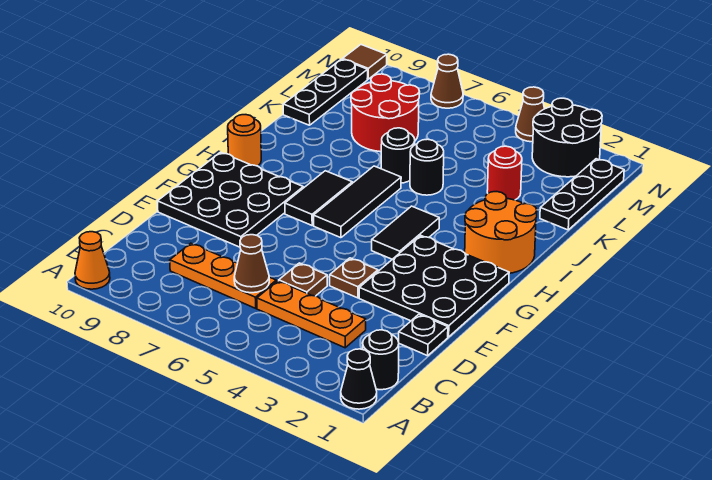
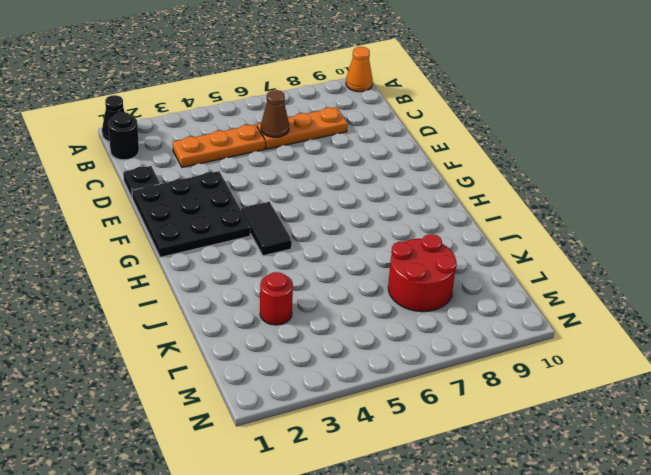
none -> brown 1x1 plate [279,263,327,296]
none -> brown 1x1 plate [330,258,378,298]
none -> black 3x3 plate [157,152,303,247]

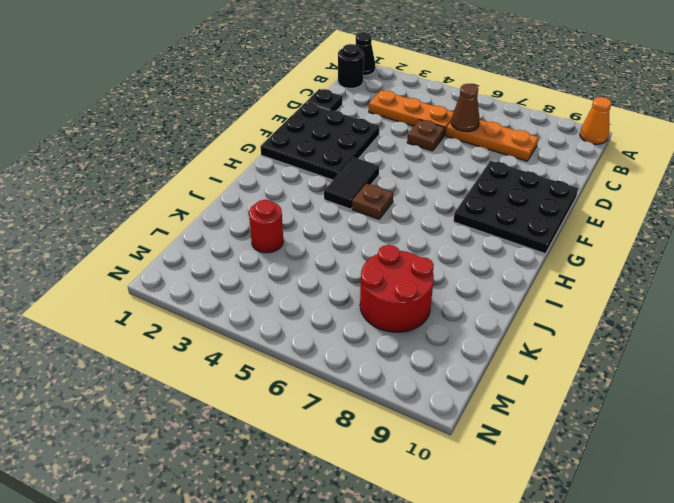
brown 1x1 plate [352,183,393,219] -> brown 1x1 plate moved to [330,258,378,298]
none -> black 1x3 tile [313,166,401,238]
none -> black 1x2 tile [285,171,352,225]
none -> orange 2x2 round brick [465,192,537,273]

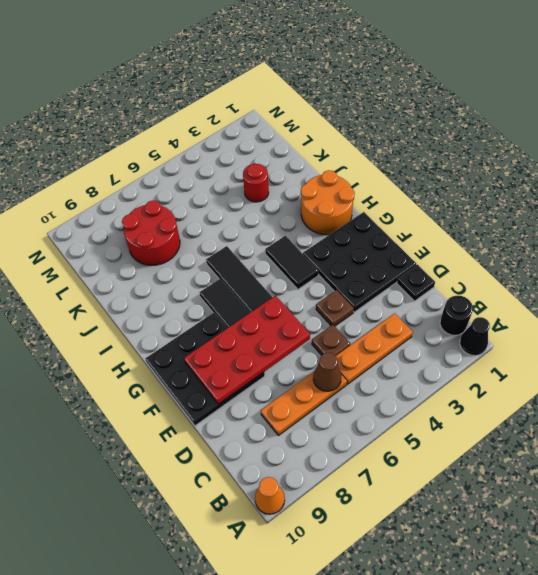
red 2x4 plate [184,295,310,404] -> none
none -> orange 1x1 round brick [228,115,261,166]
none -> black 1x1 round brick [410,139,444,195]
none -> black 1x1 round brick [381,128,415,183]

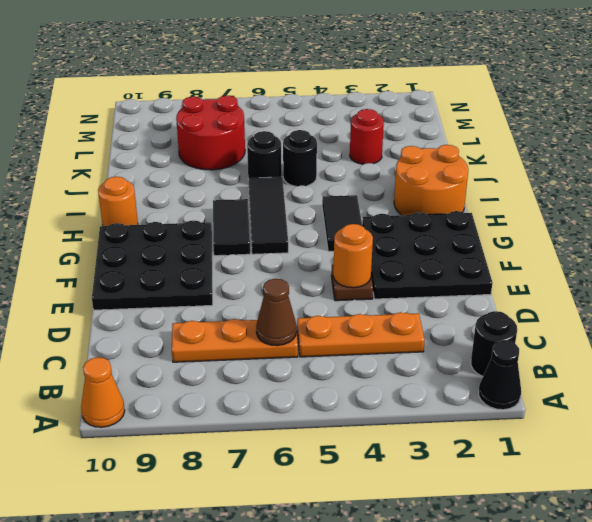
orange 1x1 round brick [333,224,373,288] -> none
none -> black 1x1 plate [399,314,448,356]
none -> brown 1x1 plate [279,263,327,296]
none -> black 1x3 plate [540,159,624,230]

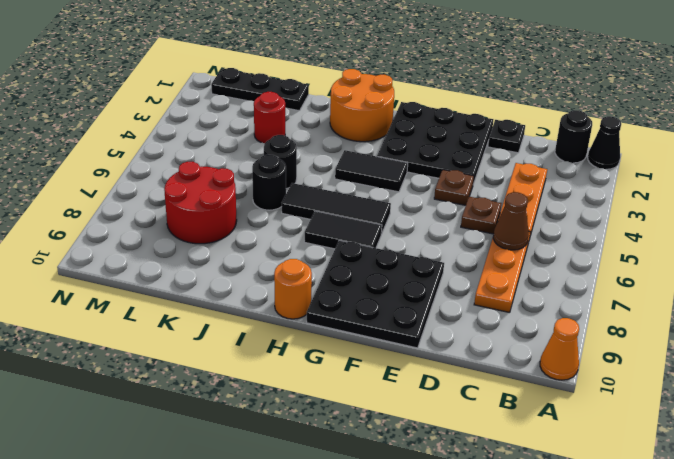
none -> black 1x3 plate [283,59,368,125]
none -> black 2x2 round brick [532,98,602,177]
none -> brown 1x1 cone [516,87,544,142]

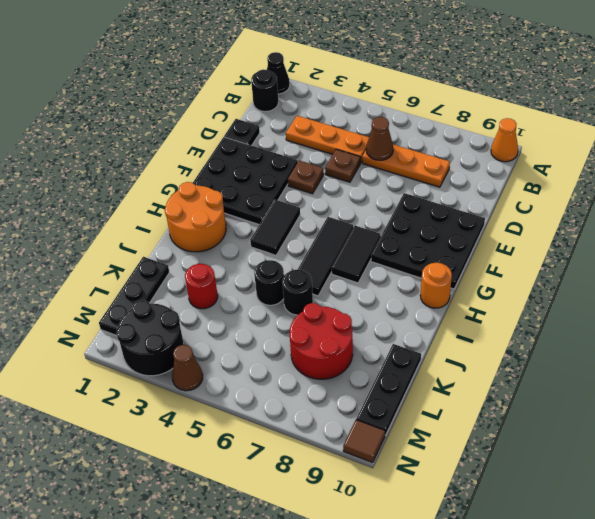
none -> brown 1x1 cone [431,54,463,108]

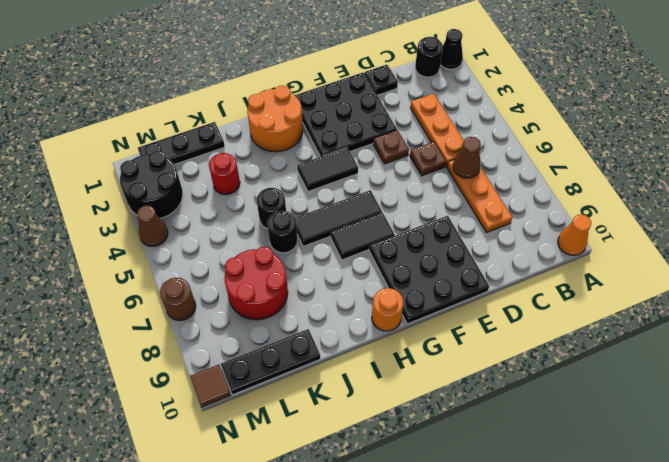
brown 1x1 round brick [160,278,196,321] -> brown 1x1 cone [431,54,463,108]

